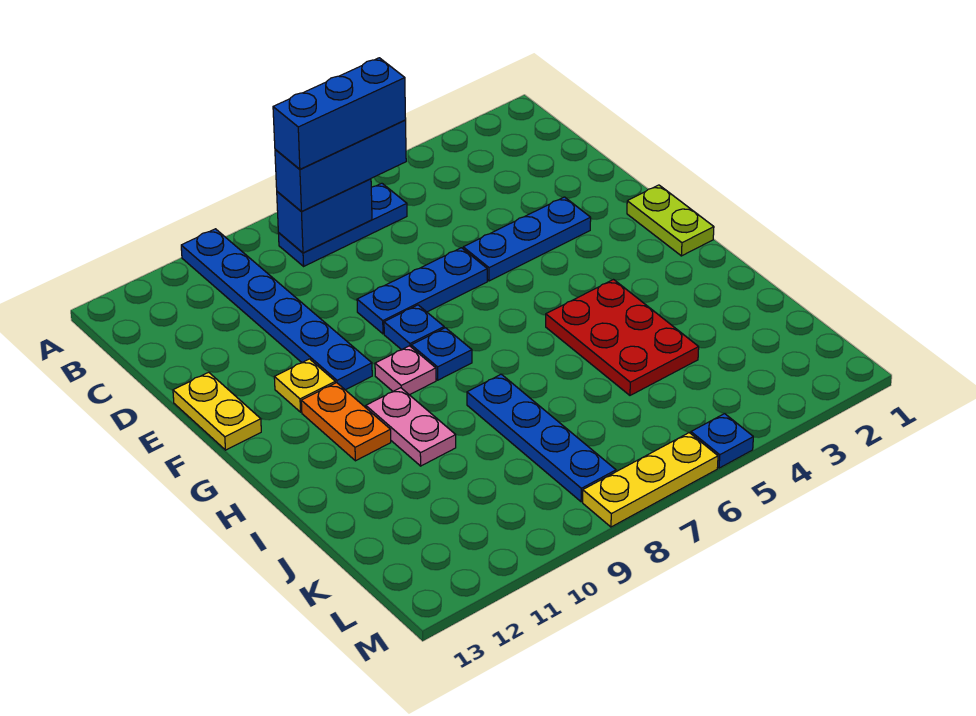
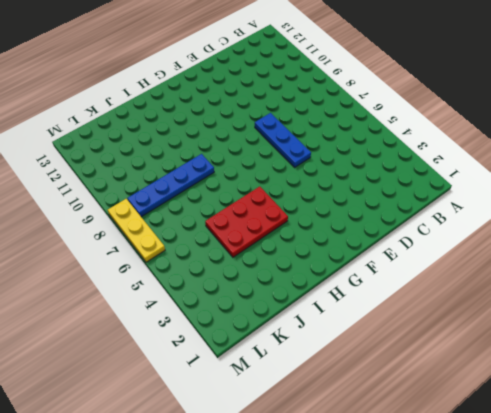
none -> blue 1x6 plate [181,229,372,390]
none -> blue 1x3 plate [278,183,407,266]
none -> blue 1x3 plate [463,197,591,281]

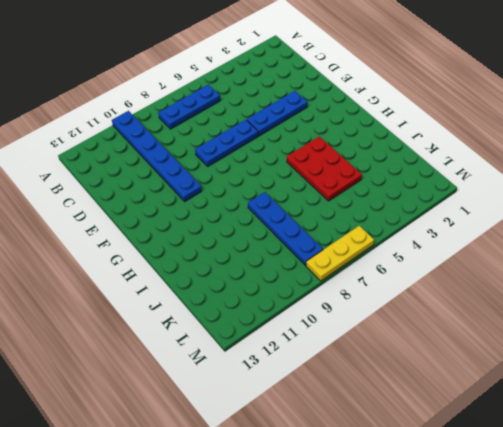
none -> yellow 1x2 plate [173,372,261,450]
none -> lime 1x2 plate [627,185,714,256]
none -> blue 1x1 plate [384,305,444,350]

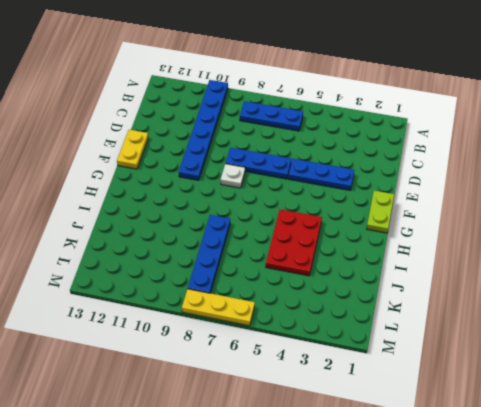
white 1x1 plate [221,164,245,188] -> blue 1x1 plate [384,305,444,350]
none -> yellow 1x1 plate [274,359,335,412]
none -> blue 1x1 plate [411,328,472,380]
none -> pink 1x1 plate [375,346,436,395]

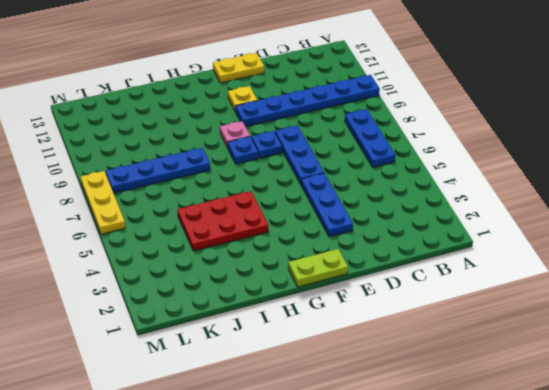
none -> orange 1x2 plate [301,383,391,461]
none -> pink 1x2 plate [366,388,456,466]
none -> blue 1x1 plate [691,414,753,468]

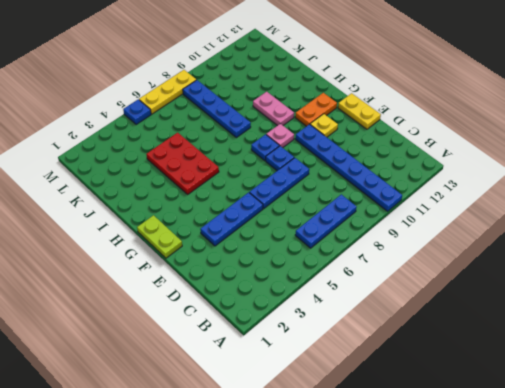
orange 1x2 plate [295,93,337,126] -> orange 1x2 plate turned to [301,383,391,461]
none -> blue 1x2 brick [277,179,372,253]
none -> blue 1x3 brick [275,120,406,211]
none -> blue 1x3 brick [273,58,406,169]

